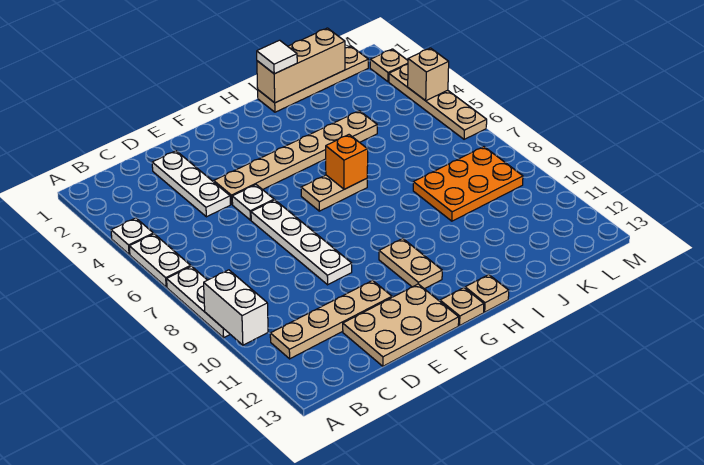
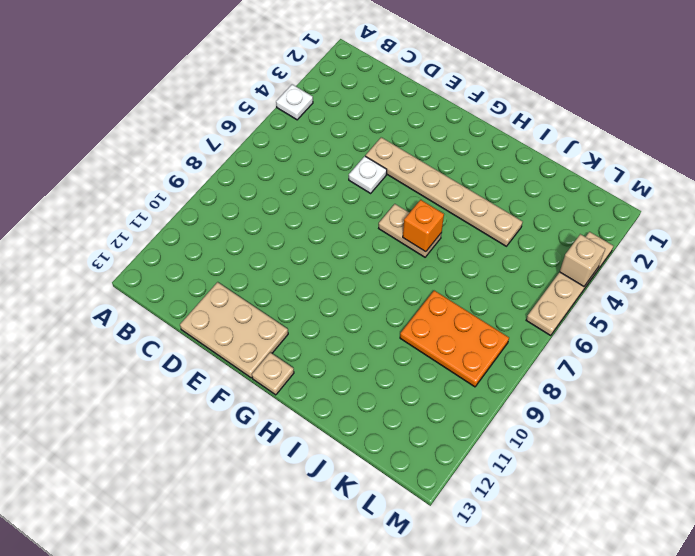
none -> white 1x2 plate [129,234,191,287]
none -> white 1x3 plate [167,266,230,338]
none -> tan 1x4 plate [270,280,392,359]

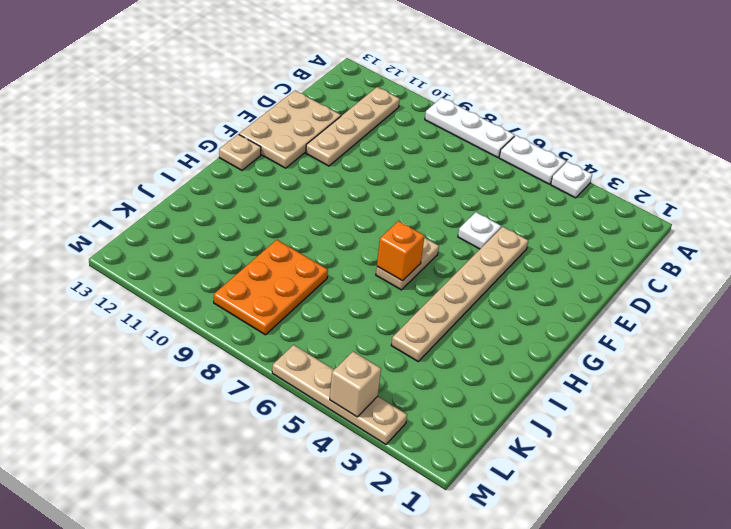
none -> white 1x3 plate [152,151,230,217]
none -> white 1x4 plate [251,200,352,285]
none -> tan 1x2 plate [379,239,442,289]

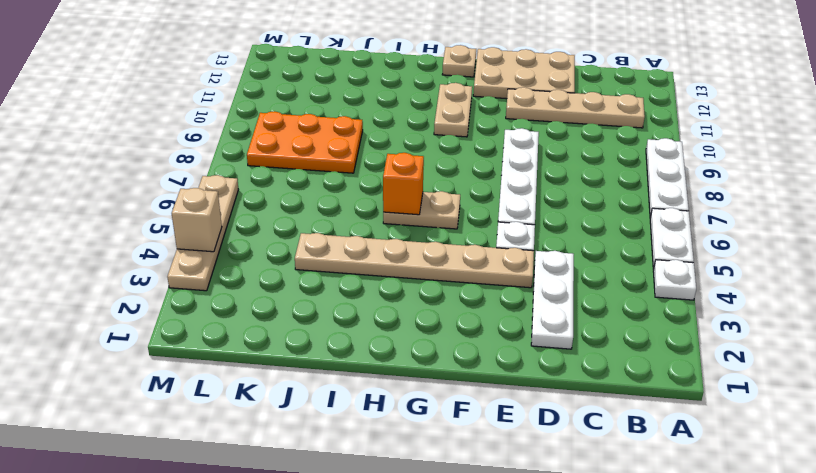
none -> tan 1x1 plate [465,274,509,312]
none -> tan 1x4 plate [258,46,368,112]
none -> tan 1x1 plate [370,49,408,82]

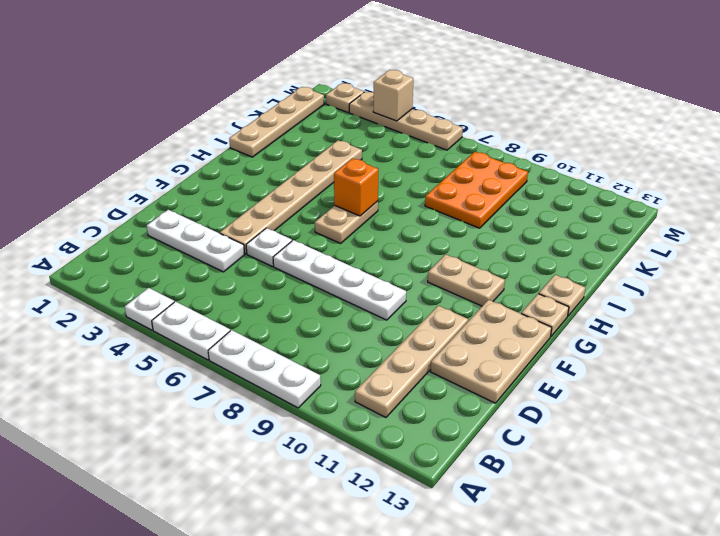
none -> white 1x2 brick [204,270,268,345]
none -> tan 1x3 brick [257,28,345,103]
none -> white 1x1 tile [257,40,297,74]

